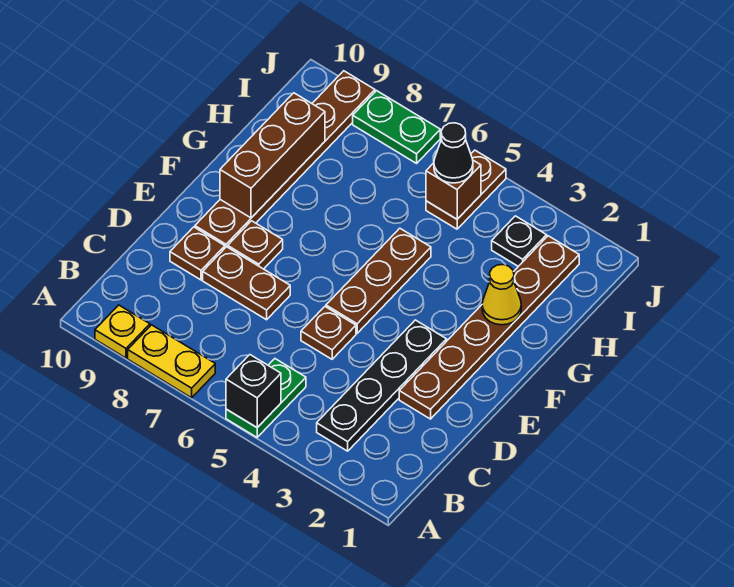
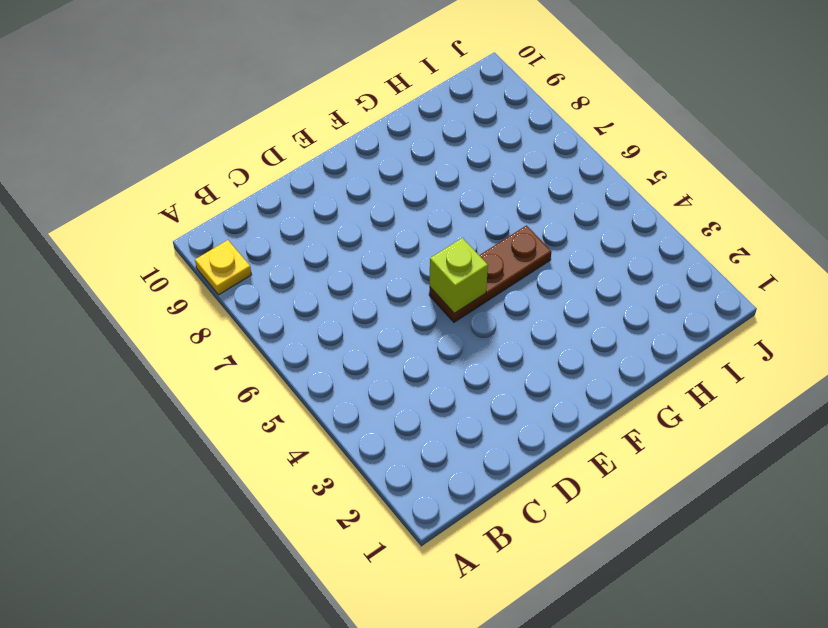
lime 1x1 brick [430,238,488,313] -> none
none -> green 1x2 plate [226,359,306,437]
none -> yellow 1x2 plate [128,325,215,398]
none -> black 1x4 plate [317,320,447,451]

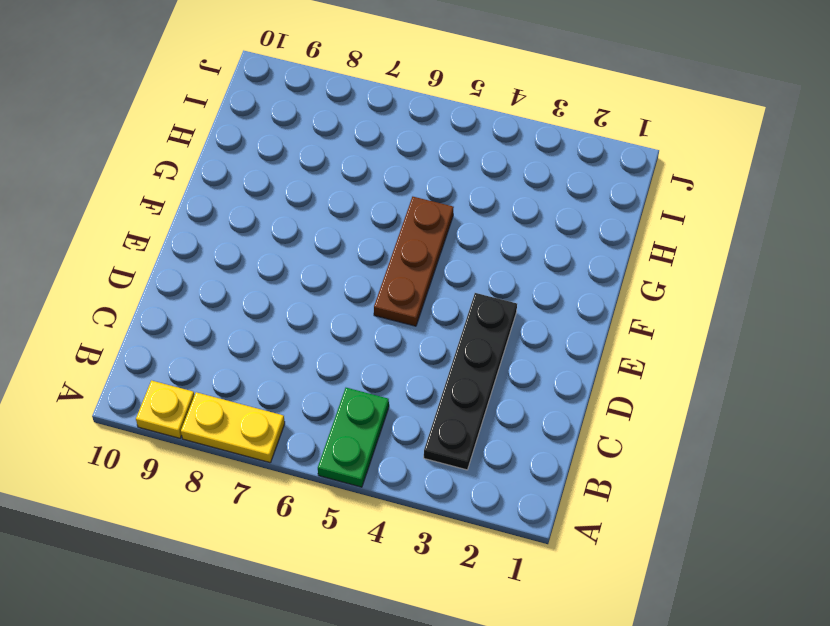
none -> brown 1x6 plate [399,236,579,419]
none -> brown 1x1 plate [301,307,356,359]
none -> brown 1x2 plate [203,247,290,320]

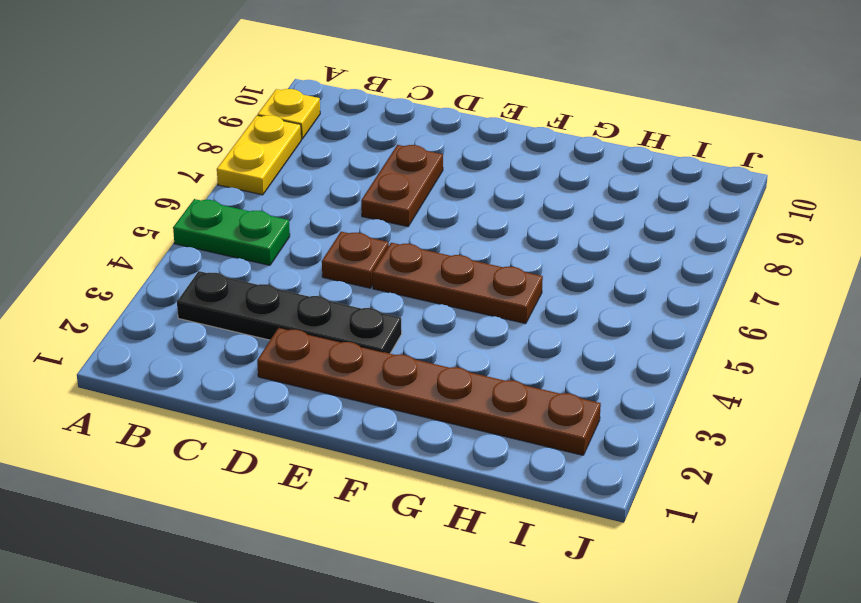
none -> brown 1x1 plate [170,227,225,280]
none -> brown 1x1 plate [228,221,283,269]
none -> brown 1x6 plate [195,71,375,248]

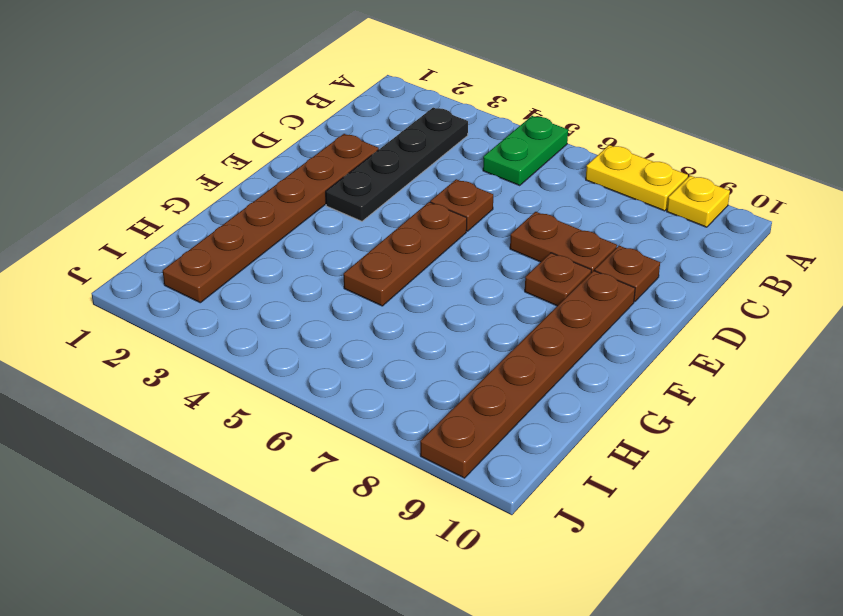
none -> black 1x1 plate [492,216,547,266]
none -> brown 1x2 plate [426,150,506,229]
none -> green 1x2 plate [353,91,440,163]

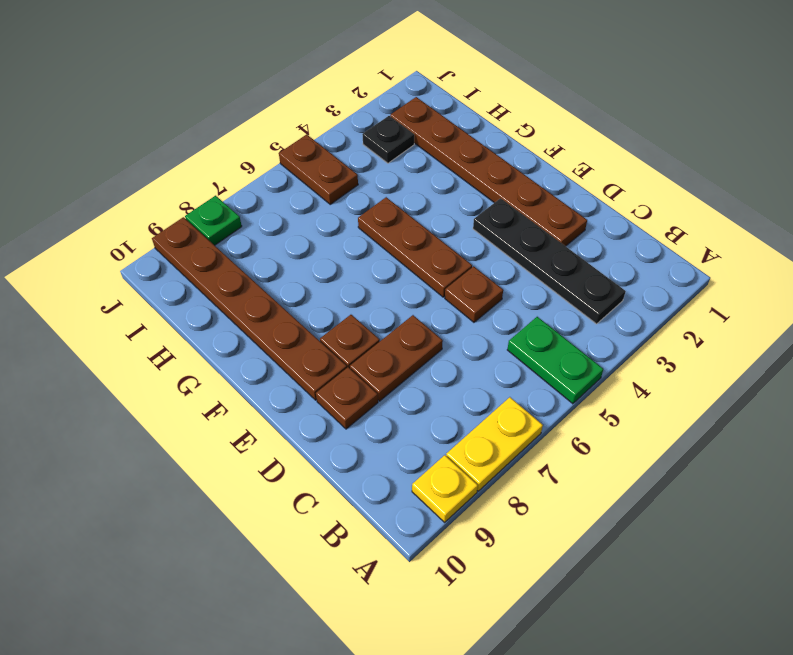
green 1x1 plate [185,196,242,245] -> green 1x2 plate [353,91,440,163]
none -> black 1x1 brick [226,355,281,427]
none -> brown 1x3 brick [220,93,325,218]
none -> yellow 1x1 cone [482,265,521,325]

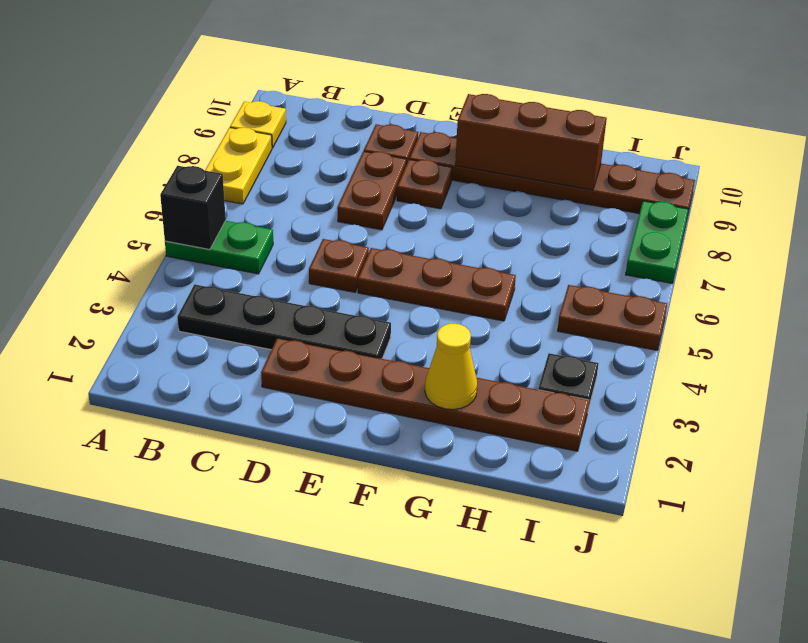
none -> brown 1x1 brick [426,160,481,219]
none -> black 1x1 cone [434,123,473,183]

